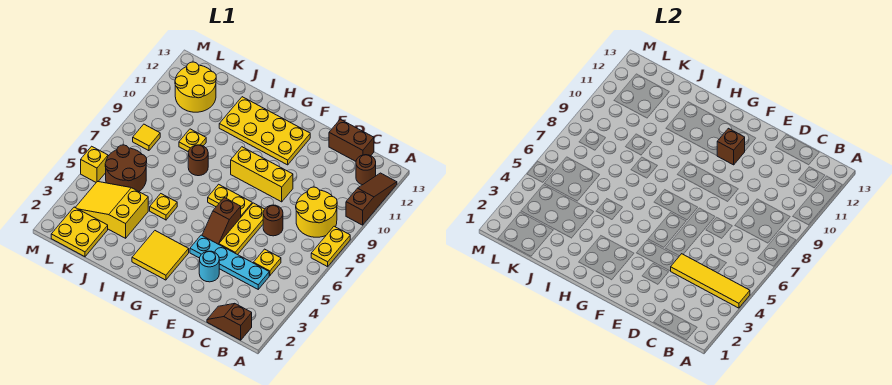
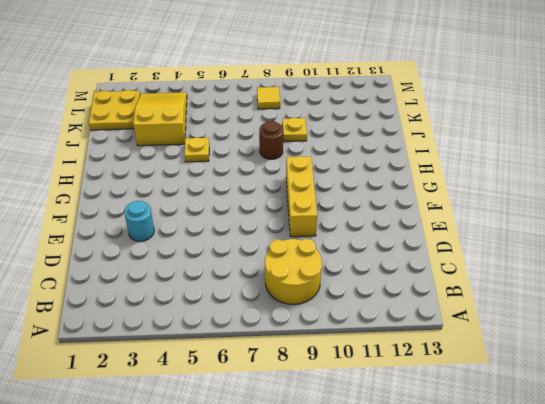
none -> yellow 1x2 plate [311,226,350,267]
none -> brown 1x3 slope [346,173,397,225]
none -> brown 1x2 slope [207,303,252,340]

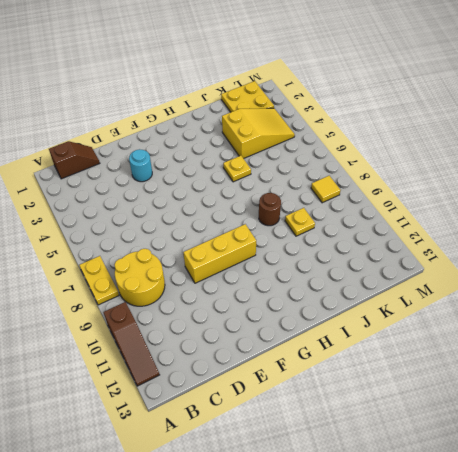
none -> brown 1x1 round brick [356,155,376,185]
none -> cyan 1x4 plate [190,235,269,289]
none -> yellow 1x1 plate [253,249,281,276]

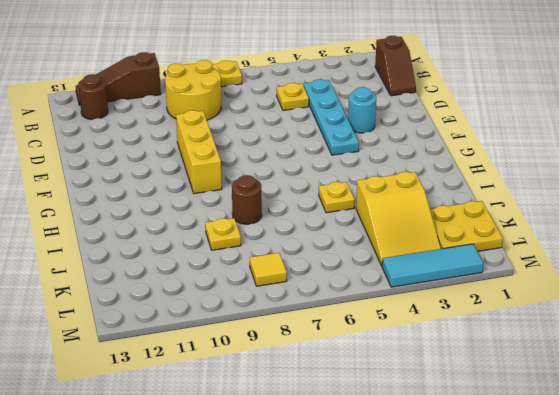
cyan 1x3 tile [382,244,483,287] -> none
none -> brown 1x2 brick [329,119,374,161]
none -> brown 1x1 round brick [263,205,283,236]
none -> yellow 1x3 plate [219,203,264,255]

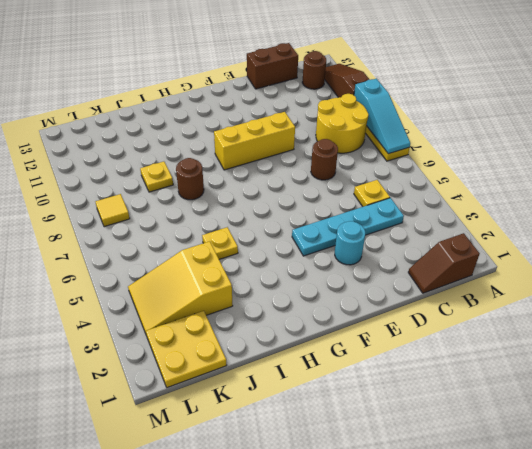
cyan 1x3 slope [354,79,410,154] -> none
none -> yellow 1x3 plate [219,203,264,255]
none -> brown 1x2 slope [202,198,241,244]
none -> yellow 1x2 plate [208,184,252,217]

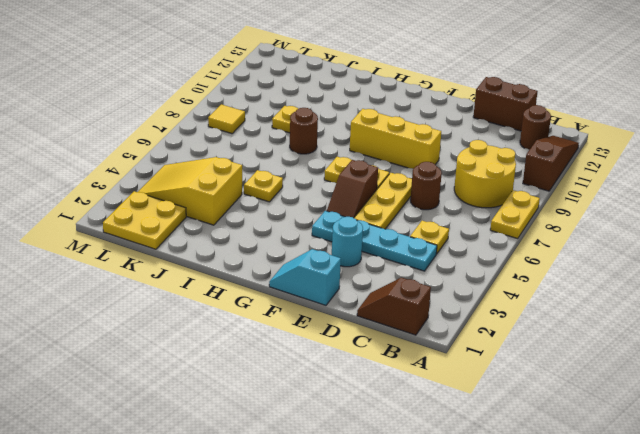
cyan 1x2 slope [269,249,341,305] -> none
none -> yellow 2x4 plate [219,97,310,165]
none -> yellow 2x2 tile [132,231,189,280]
none -> brown 2x2 round brick [105,145,147,191]

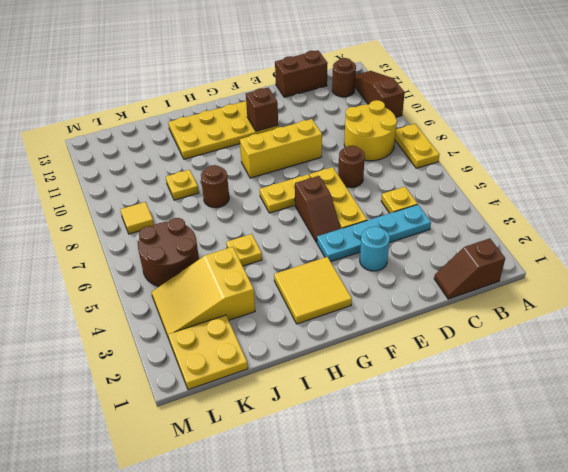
none -> yellow 2x2 round brick [175,62,216,112]
none -> yellow 1x1 brick [81,146,108,182]
none -> yellow 1x4 tile [671,254,750,308]

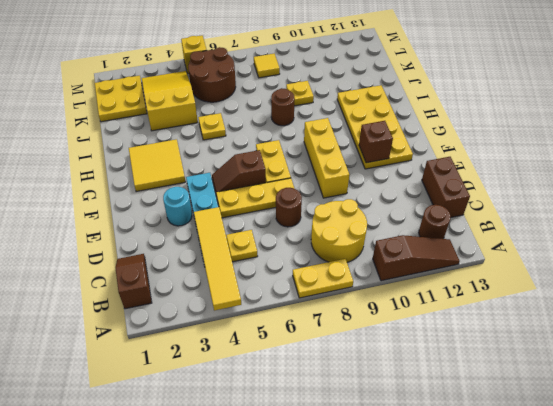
none -> yellow 2x2 round brick [175,62,216,112]

